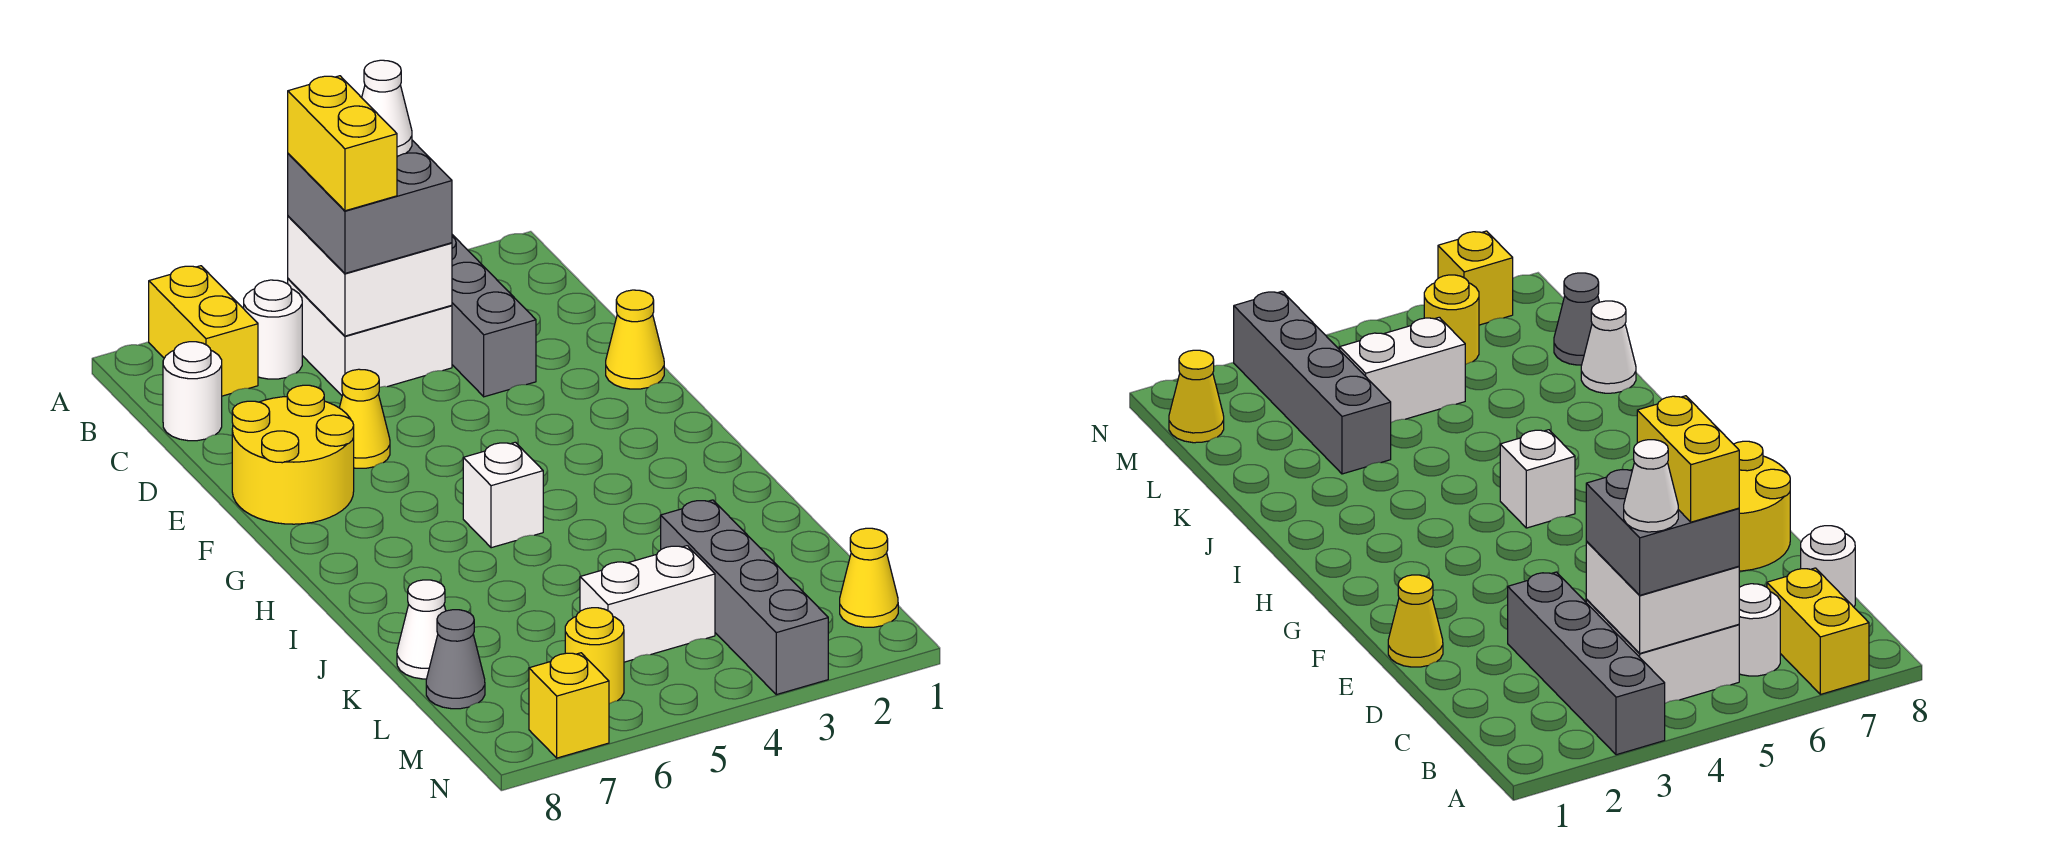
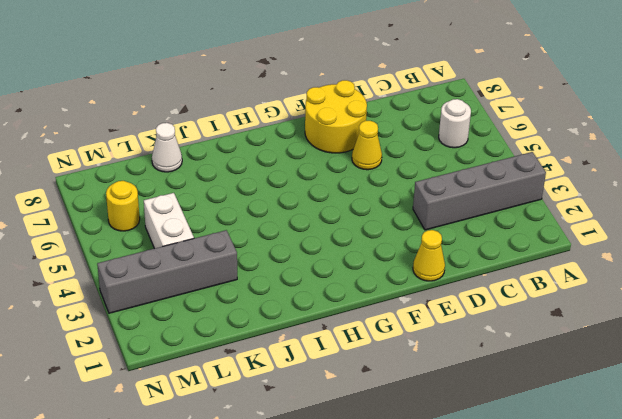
none -> yellow 1x2 brick [149,266,258,396]
none -> white 2x2 brick [288,279,452,395]
none -> white 1x1 round brick [163,342,222,441]

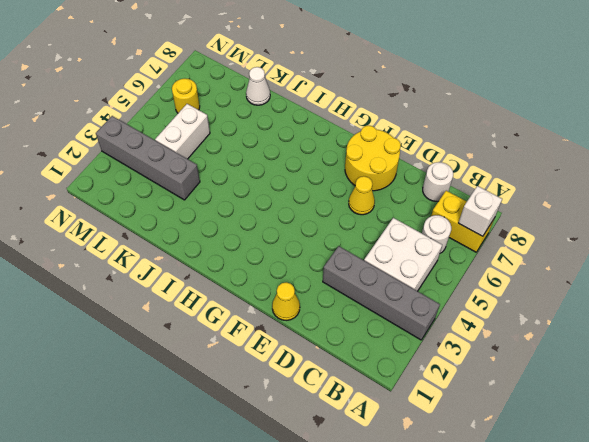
white 1x1 brick [459,186,502,236] -> white 1x1 brick moved to [463,442,543,548]
none -> grey 1x1 cone [426,610,485,709]
none -> yellow 1x1 cone [840,528,898,627]
none -> yellow 1x1 brick [529,653,609,758]

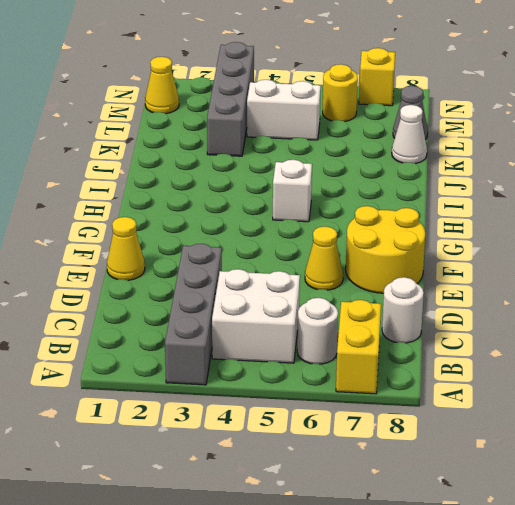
none -> white 2x2 brick [288,216,452,336]
none -> grey 2x2 brick [288,140,452,273]
none -> white 1x1 cone [362,60,412,157]

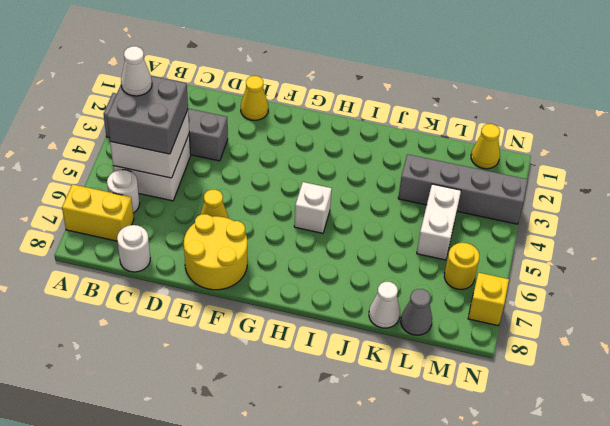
none -> yellow 1x2 brick [288,76,397,211]

